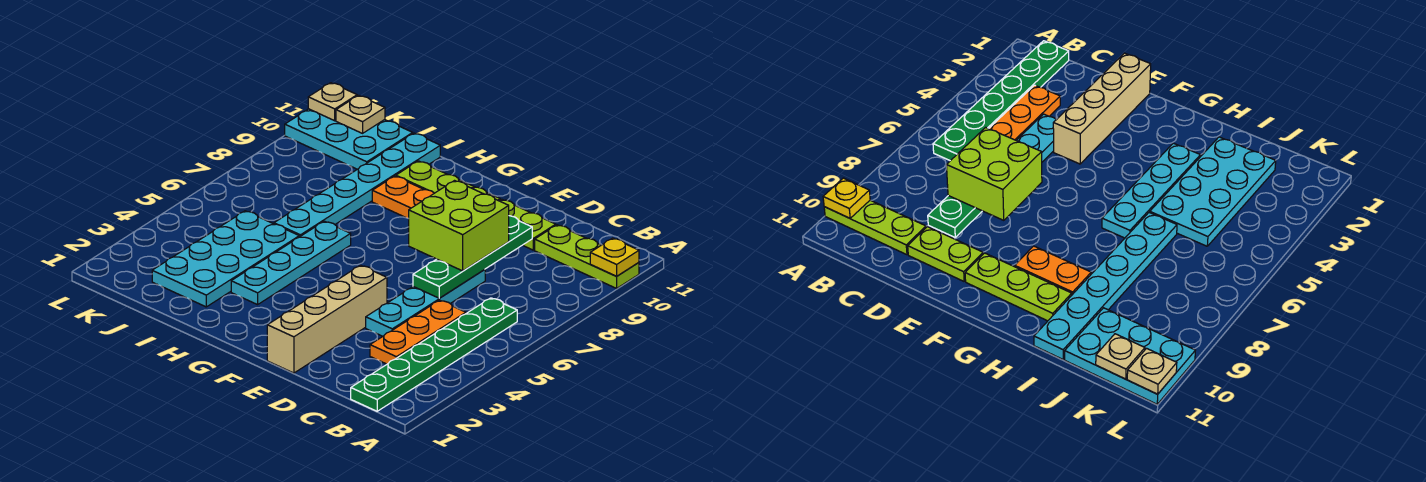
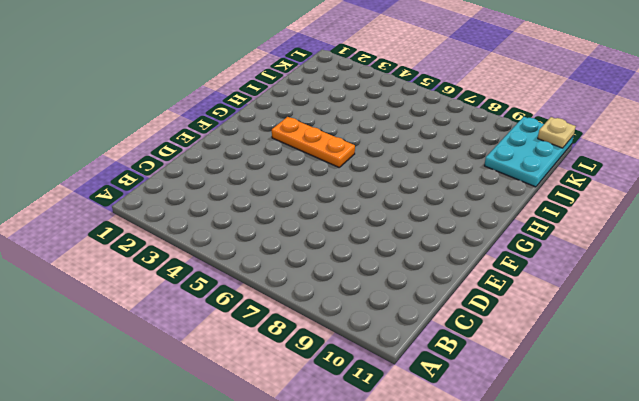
orange 1x3 plate [272,117,355,167] -> orange 1x3 plate moved to [370,300,466,364]
none -> lime 1x3 plate [535,225,639,288]
none -> green 1x6 plate [351,298,517,411]
none -> cyan 1x4 plate [366,270,485,336]

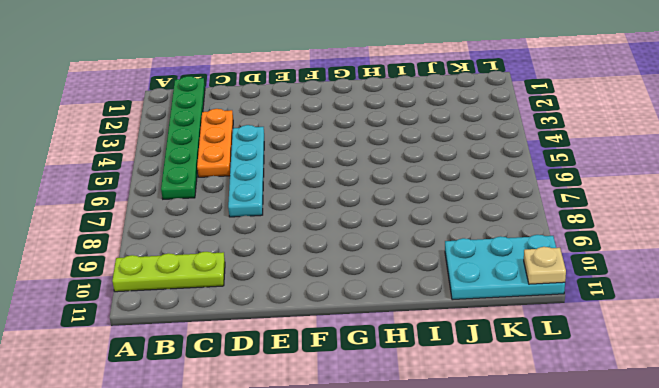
none -> lime 1x2 plate [500,199,556,250]
none -> tan 1x4 brick [267,265,387,373]
none -> lime 1x3 plate [396,161,500,201]

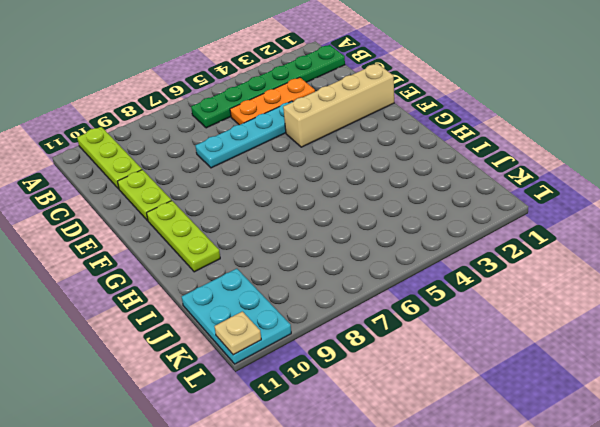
none -> orange 1x2 plate [372,176,434,219]
none -> cyan 1x4 plate [231,221,351,305]
none -> cyan 2x4 plate [152,211,299,307]

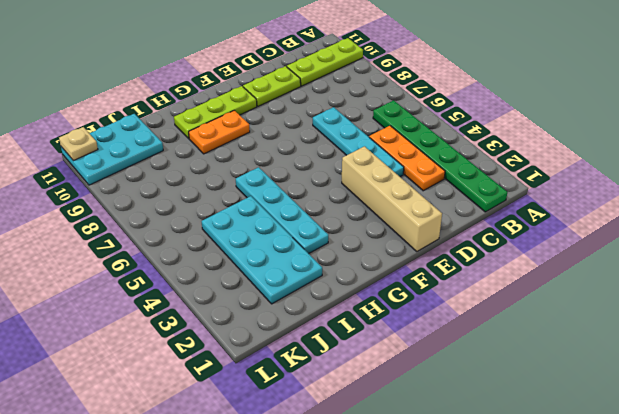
none -> cyan 1x6 plate [274,133,440,237]
none -> yellow 1x1 plate [590,238,639,276]
none -> green 1x4 plate [413,216,532,298]

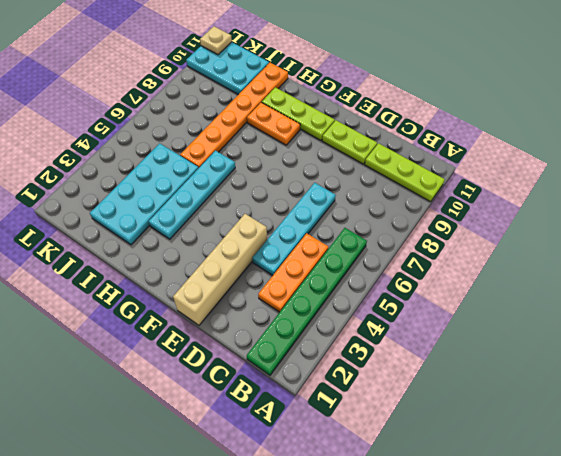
orange 1x6 plate [180,63,288,168] -> cyan 1x6 plate [274,133,440,237]
none -> yellow 1x1 plate [590,238,639,276]
none -> green 1x4 plate [413,216,532,298]
none -> tan 1x1 plate [336,95,385,133]

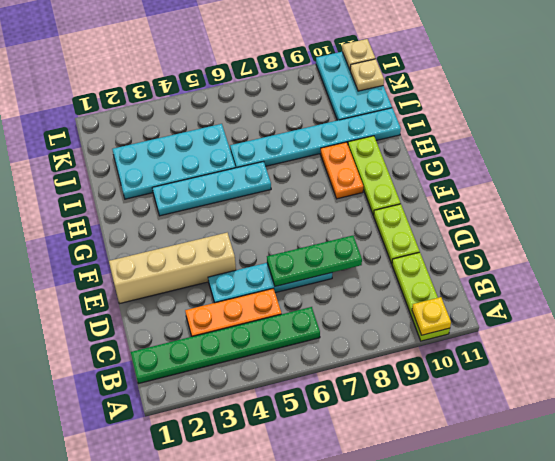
green 1x3 plate [267,236,362,286] -> green 1x4 plate [413,216,532,298]
none -> lime 2x2 brick [409,181,509,271]

